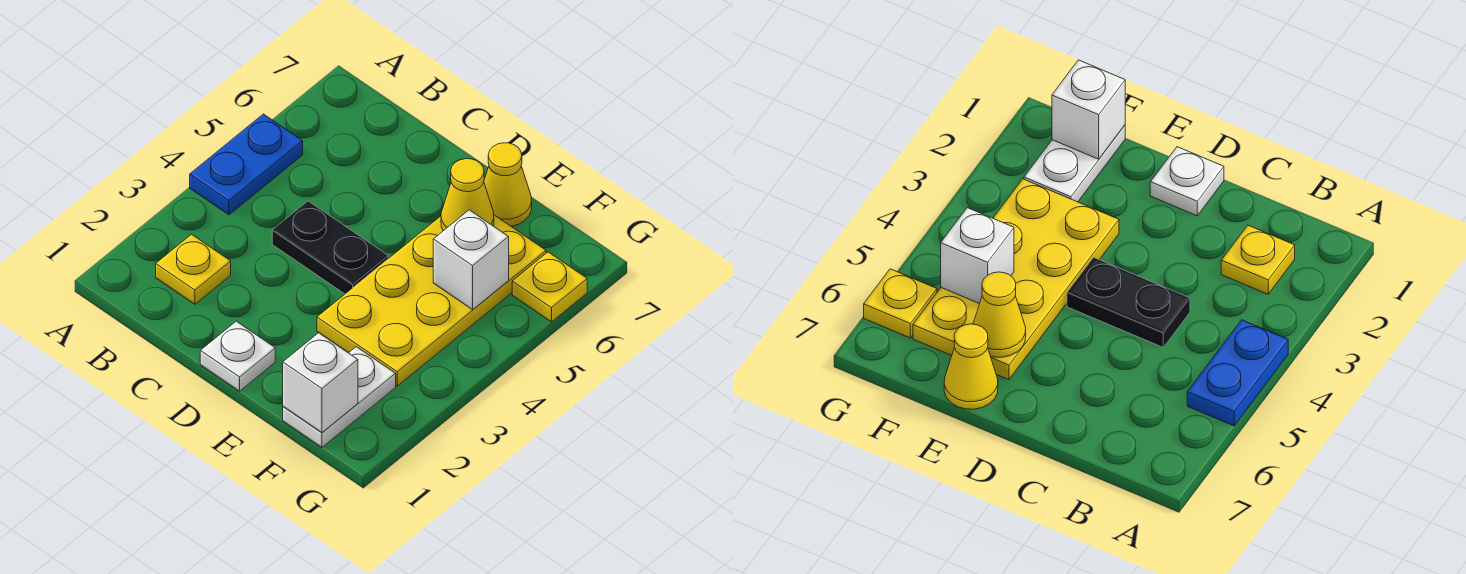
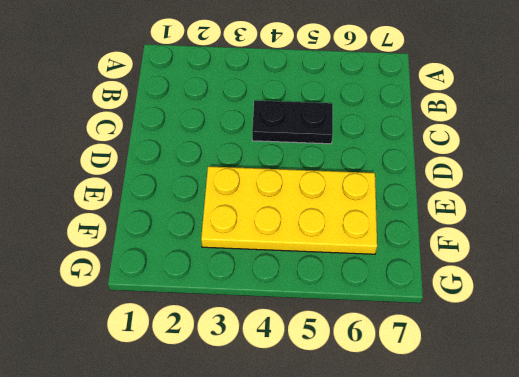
black 1x2 plate [252,100,333,144] -> black 1x2 plate turned to [272,201,388,294]
none -> blue 1x2 plate [190,114,303,215]
none -> yellow 1x1 plate [156,234,231,304]

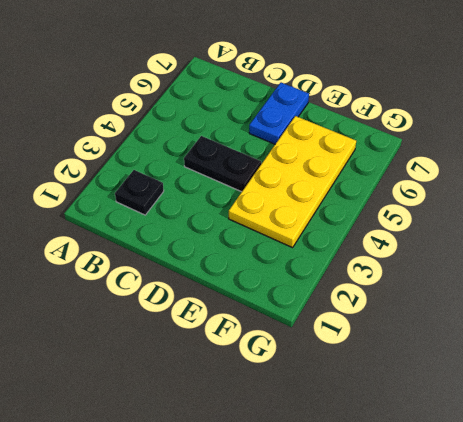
black 1x1 plate [115,170,164,215] -> yellow 1x1 plate [156,234,231,304]
blue 1x2 plate [249,83,309,144] -> blue 1x2 plate moved to [190,114,303,215]
none -> white 1x1 plate [200,321,275,391]
none -> yellow 1x1 cone [484,143,532,226]

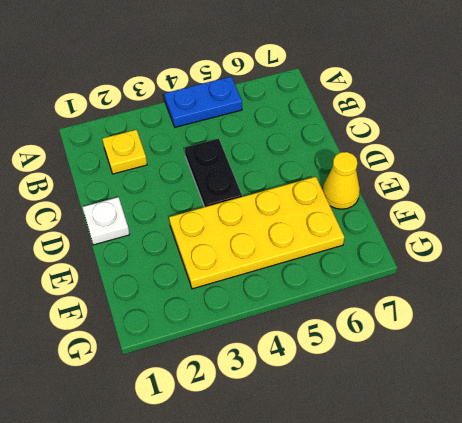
none -> white 1x2 plate [283,347,396,447]
none -> yellow 1x1 plate [512,252,587,322]

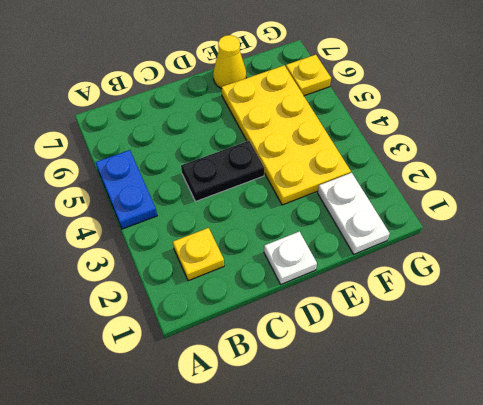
none -> yellow 1x1 cone [441,159,494,231]
none -> white 1x1 brick [283,333,358,432]

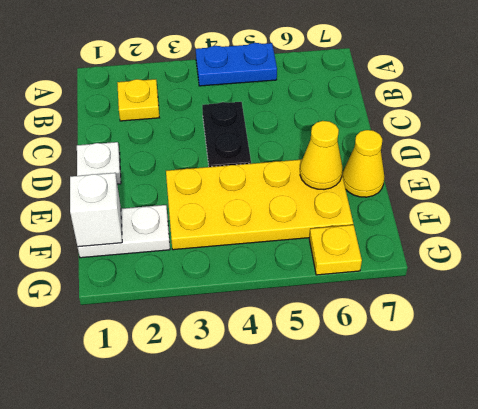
none -> white 1x1 brick [433,210,509,310]

